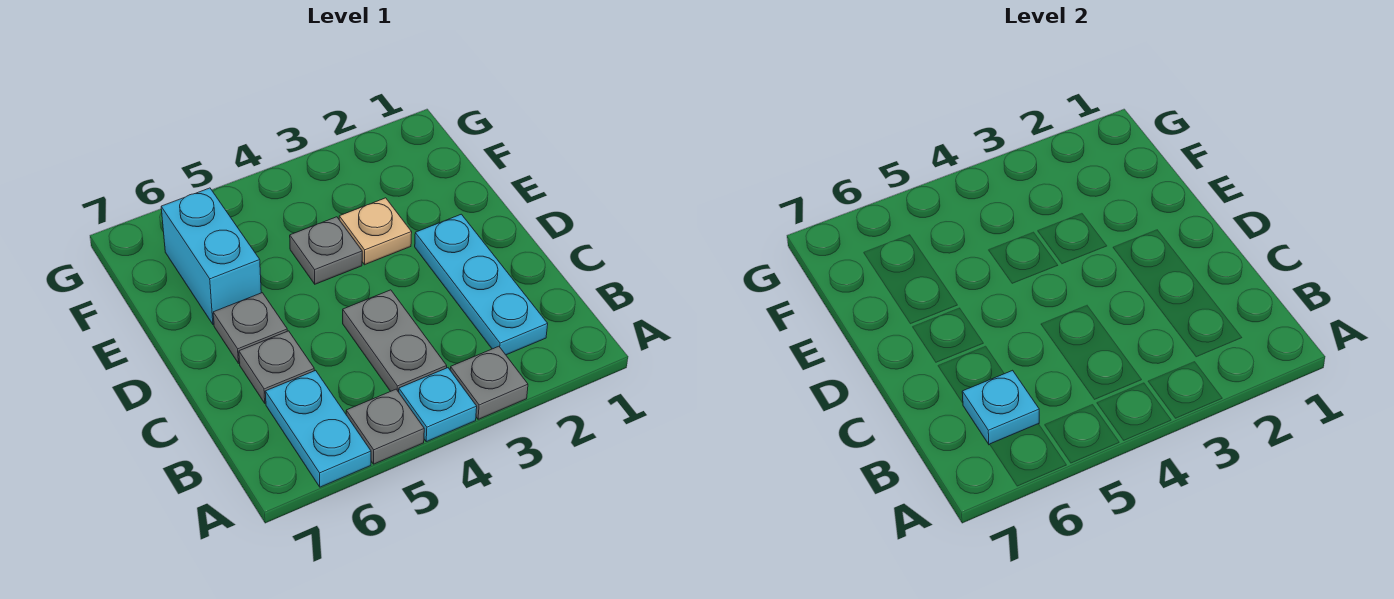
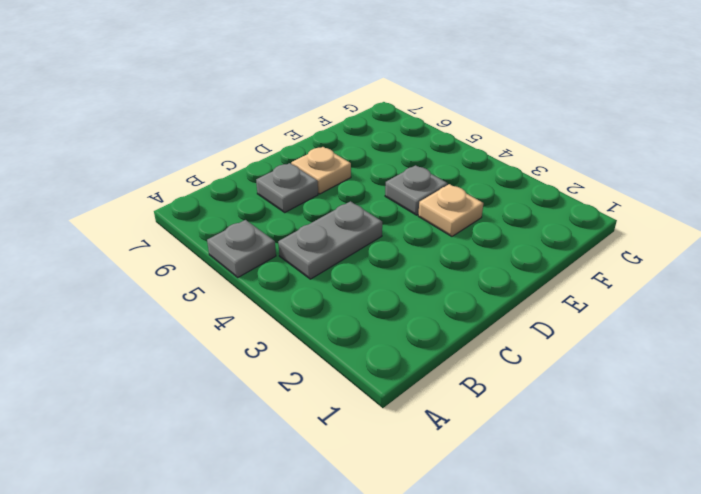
tan 1x1 plate [291,147,351,194] -> grey 1x1 plate [213,293,287,363]
none -> grey 1x1 plate [450,346,528,419]
none -> cyan 1x1 plate [399,368,477,442]
none -> cyan 1x2 plate [265,370,371,487]

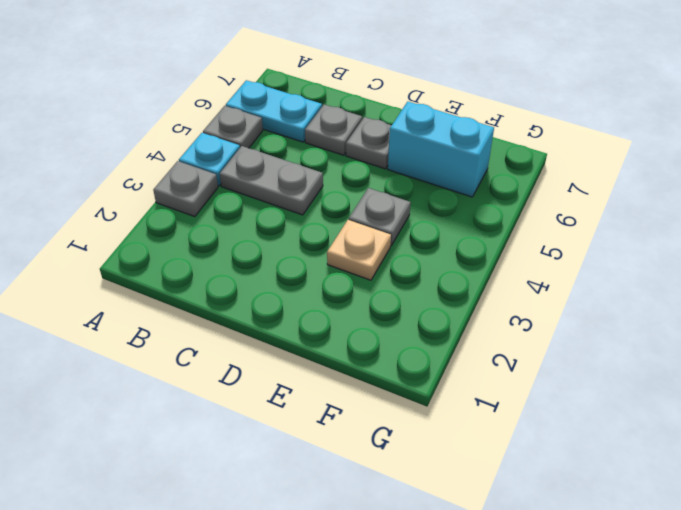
none -> cyan 1x3 plate [415,214,548,355]
none -> cyan 1x1 plate [962,370,1039,445]

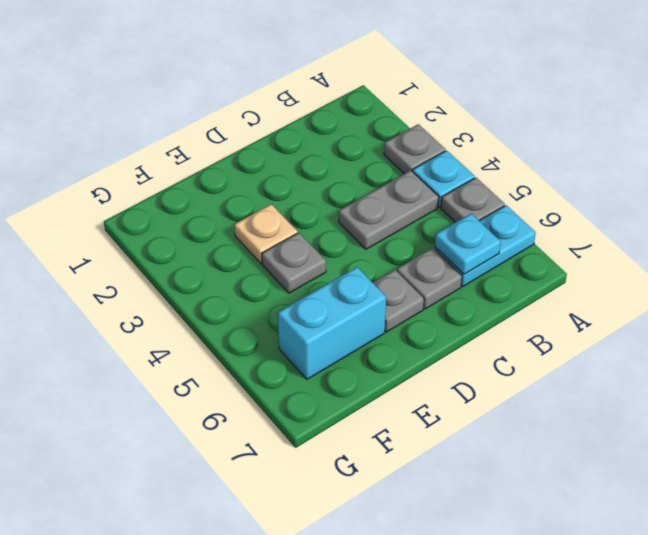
none -> cyan 1x3 plate [415,214,548,355]

